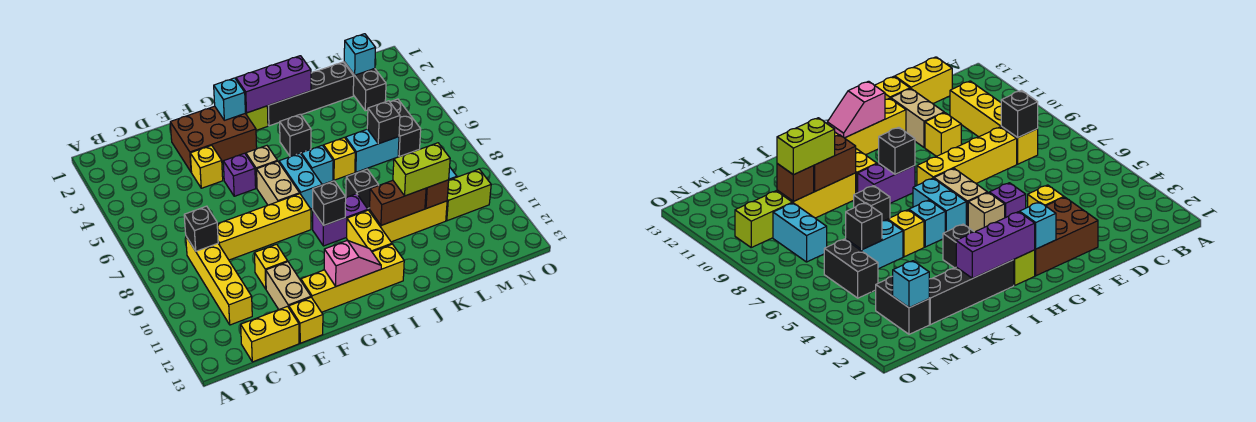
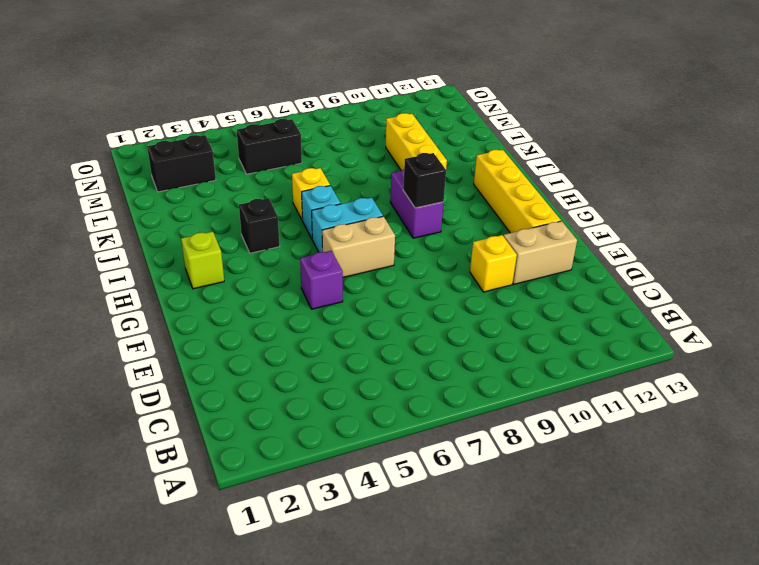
none -> yellow 1x4 brick [186,237,252,325]
none -> yellow 1x2 brick [241,306,299,362]
none -> yellow 1x4 brick [217,194,311,260]
none -> brown 2x3 brick [170,106,257,172]

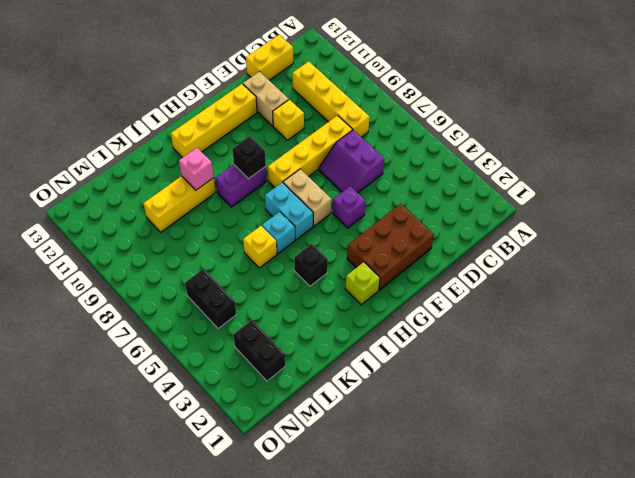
purple 2x2 slope [319,130,384,193] -> none
pink 1x1 brick [179,148,214,190] -> brown 1x2 brick [370,180,426,225]
none -> yellow 1x1 brick [190,145,223,188]
none -> yellow 1x1 brick [289,297,323,343]
none -> tan 1x1 brick [246,146,277,188]
none -> black 1x4 brick [267,62,354,126]

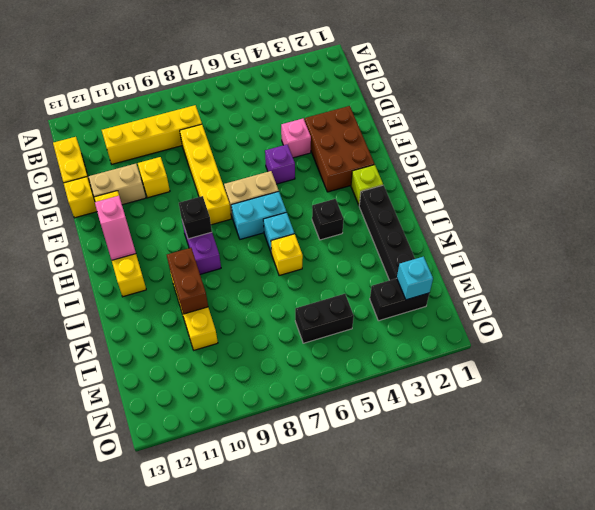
pink 1x1 brick [281,119,311,158] -> yellow 1x1 brick [190,145,223,188]
none -> tan 1x1 brick [246,146,277,188]
none -> yellow 1x2 brick [347,210,392,252]
none -> black 1x1 brick [346,169,379,209]
none -> cyan 1x2 brick [345,129,399,172]

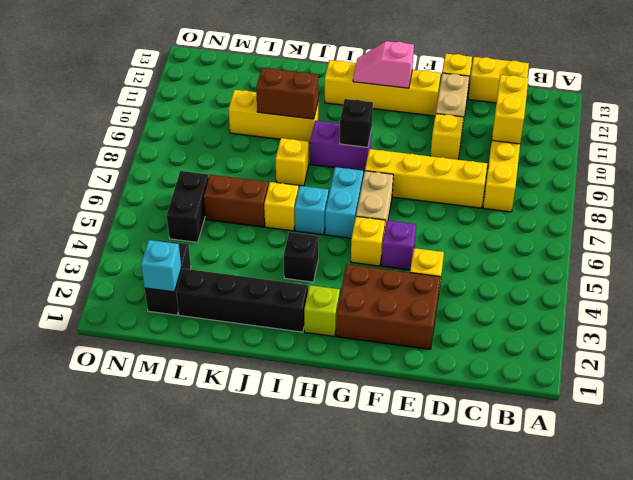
yellow 1x2 brick [492,75,528,144] -> yellow 1x2 brick moved to [347,210,392,252]
yellow 1x1 brick [351,216,385,266] -> tan 1x1 brick [246,146,277,188]
yellow 1x1 brick [276,138,309,186] -> black 1x1 brick [346,169,379,209]
brown 1x2 brick [204,175,268,227] -> cyan 1x2 brick [345,129,399,172]
none -> cyan 1x2 brick [773,203,827,262]
none -> lime 1x2 brick [446,169,491,221]
none -> black 1x1 brick [184,206,218,251]
none -> cyan 1x1 brick [214,78,245,120]

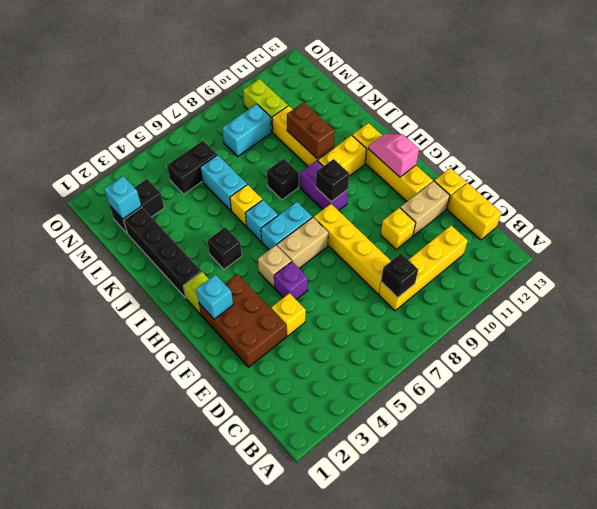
none -> purple 1x3 brick [236,56,311,113]
none -> black 1x1 brick [367,101,400,144]
none -> brown 1x1 brick [425,180,449,209]
none -> lime 1x2 brick [393,143,450,196]

